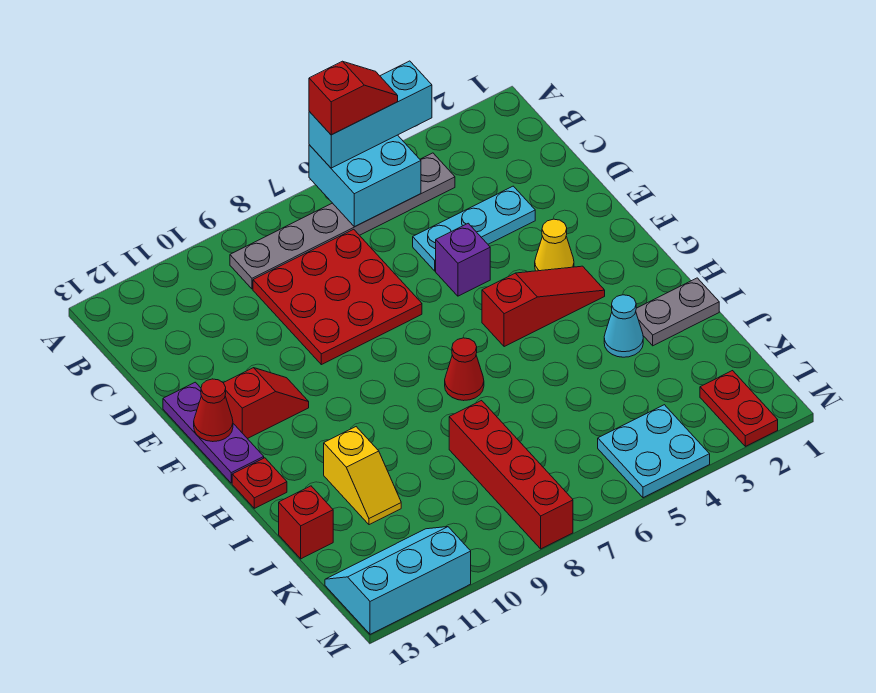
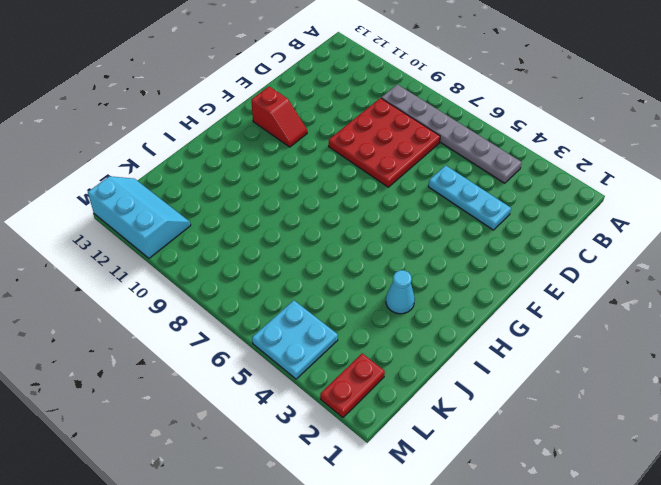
none -> purple 1x1 brick [436,223,490,296]
none -> purple 1x3 plate [163,382,264,483]
none -> yellow 1x1 cone [535,219,574,271]

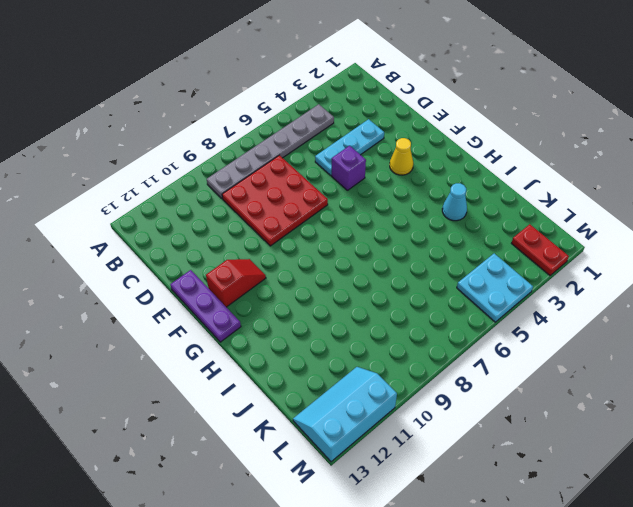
none -> red 1x3 slope [482,266,605,347]
none -> red 1x1 cone [445,338,484,401]
none -> red 1x1 plate [232,458,287,508]

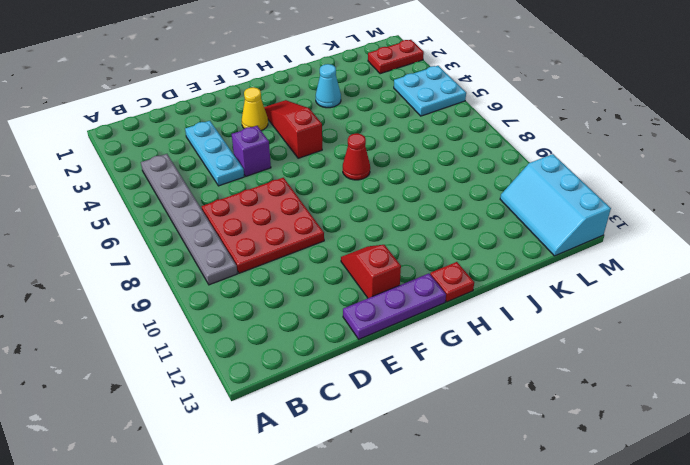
none -> grey 1x2 plate [636,278,719,346]
none -> yellow 1x2 slope [324,427,401,525]
none -> red 1x4 brick [449,401,573,549]

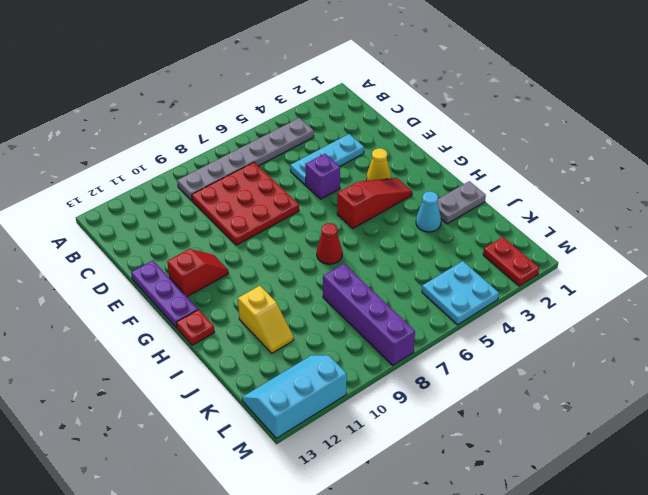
purple 1x4 brick [323,264,415,365] -> red 1x4 brick [449,401,573,549]
none -> red 1x1 brick [279,486,333,559]
none -> cyan 2x2 brick [309,135,421,227]
none -> red 1x1 cone [194,379,233,442]

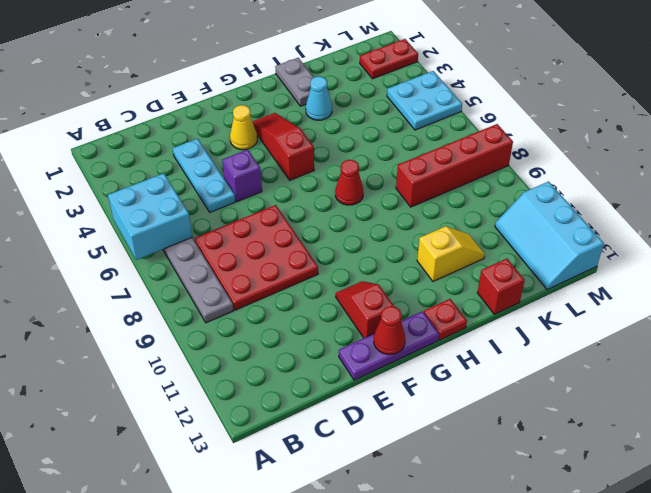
none -> cyan 1x3 brick [309,61,432,168]
none -> red 1x2 slope [309,61,398,135]

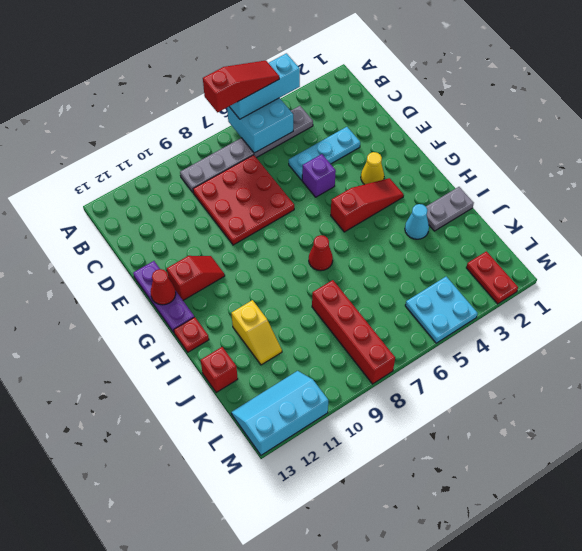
red 1x3 slope [203,61,279,112] -> red 1x2 slope [309,61,398,135]

